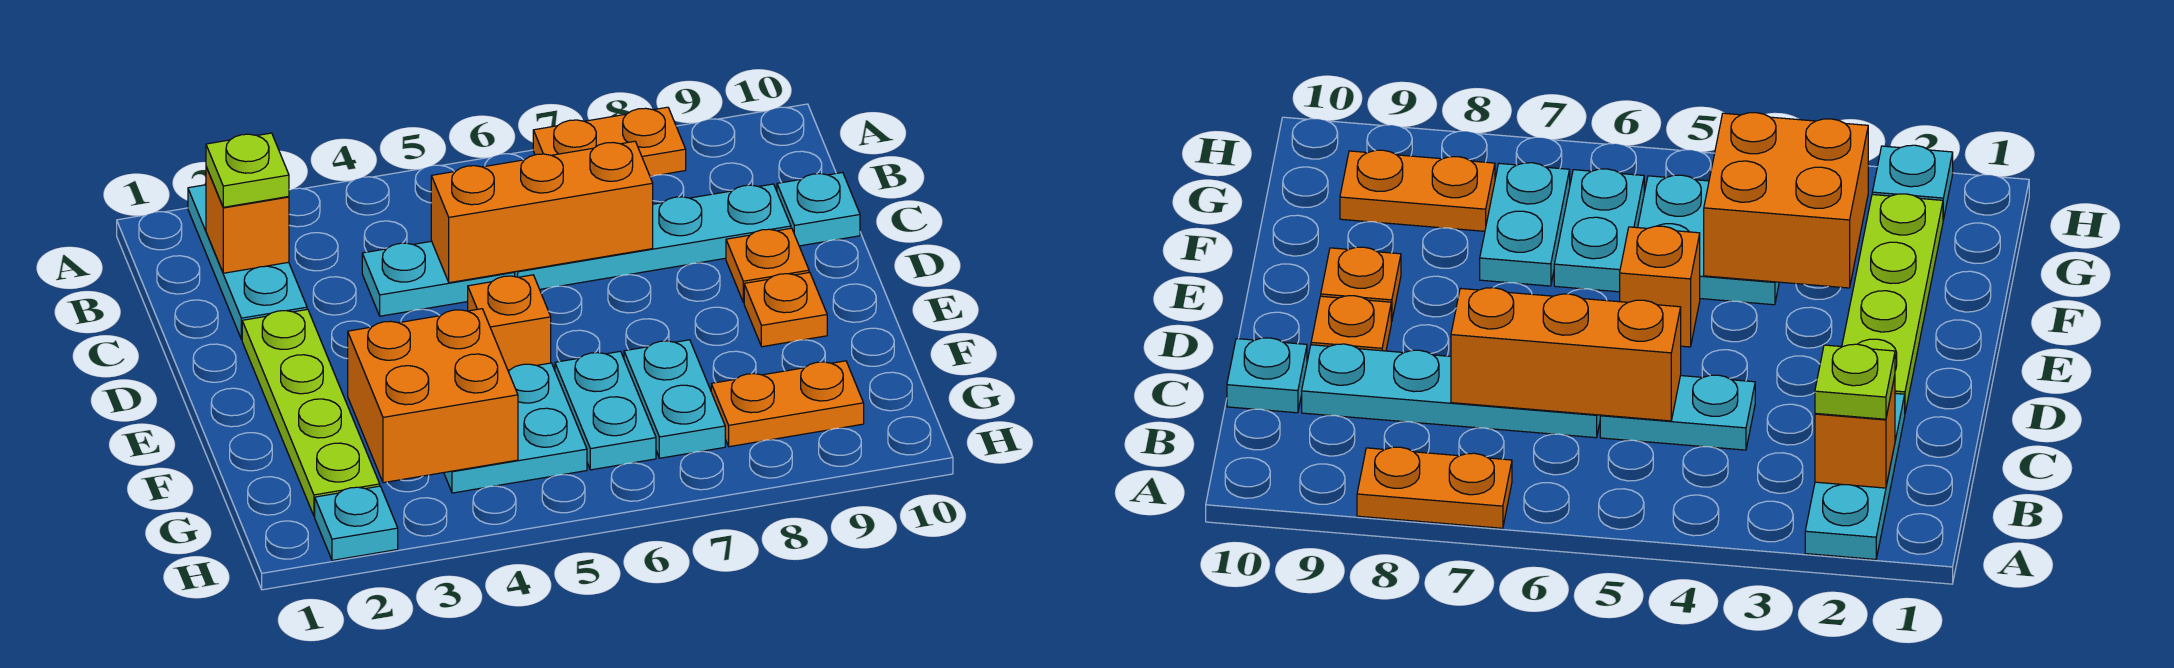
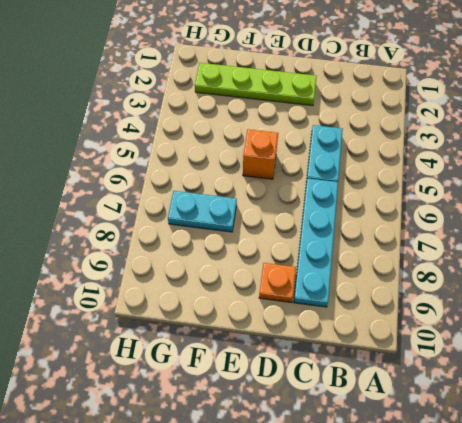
none -> cyan 1x3 plate [188,185,307,339]
none -> orange 1x2 plate [533,107,686,176]
none -> cyan 1x1 plate [777,172,860,246]

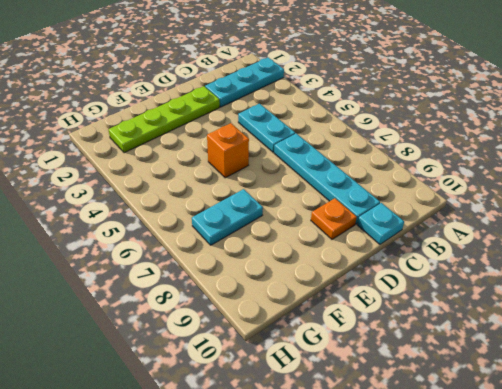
none -> orange 1x2 plate [533,107,686,176]
none -> orange 1x1 plate [744,272,827,347]
none -> cyan 2x2 plate [444,363,587,493]

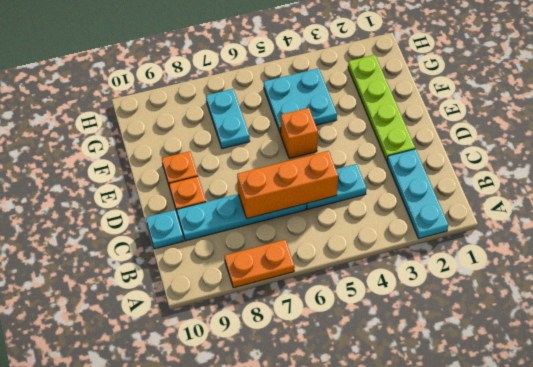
none -> cyan 1x2 plate [555,351,656,470]
none -> orange 1x2 plate [711,361,864,447]
none -> cyan 1x1 plate [315,486,398,560]

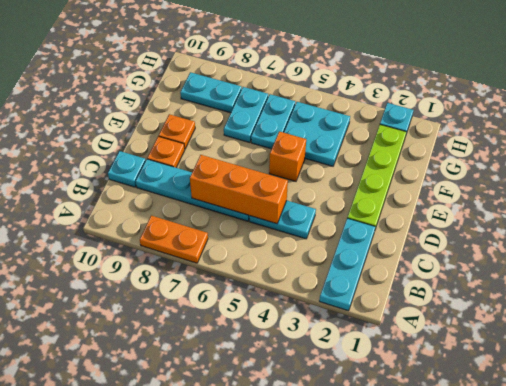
cyan 1x2 plate [180,72,242,113] -> orange 1x2 plate [711,361,864,447]
none -> orange 1x1 brick [206,167,289,273]
none -> orange 2x2 brick [348,309,518,483]
none -> lime 1x1 plate [206,133,289,207]

